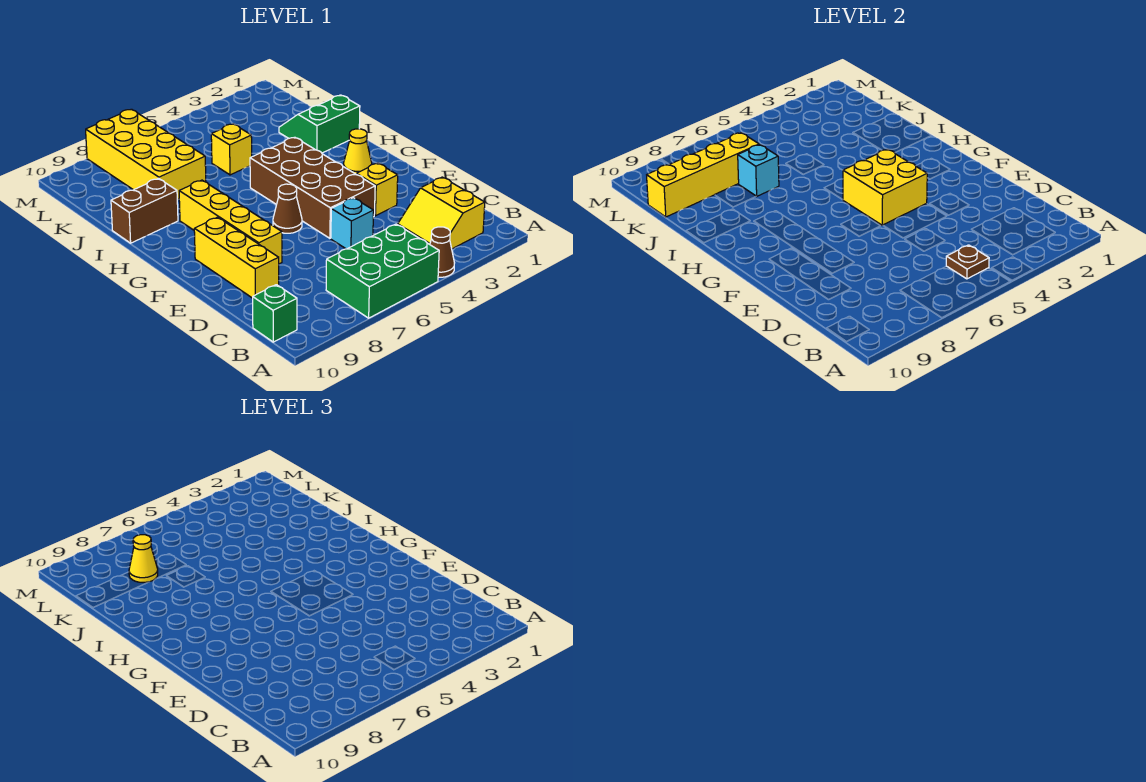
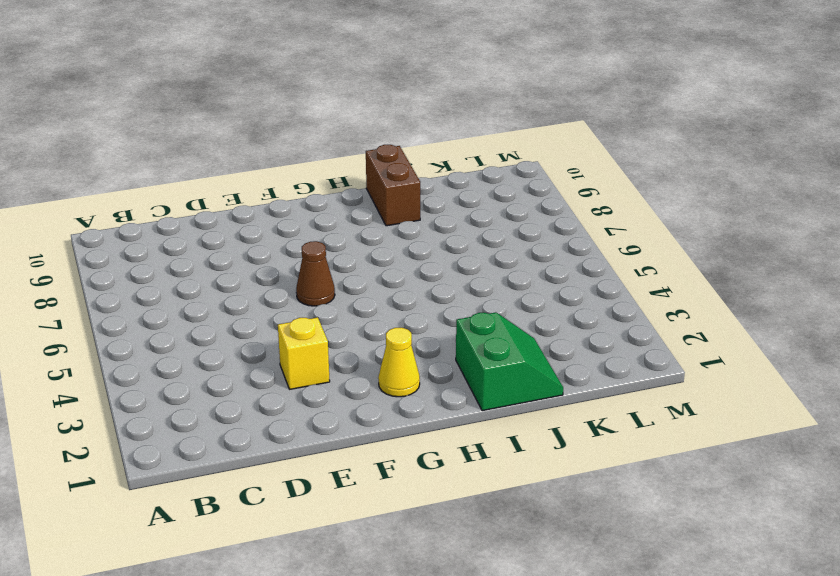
none -> brown 1x1 cone [430,227,454,277]
none -> green 2x3 brick [326,224,439,318]
none -> yellow 2x2 slope [398,177,485,249]

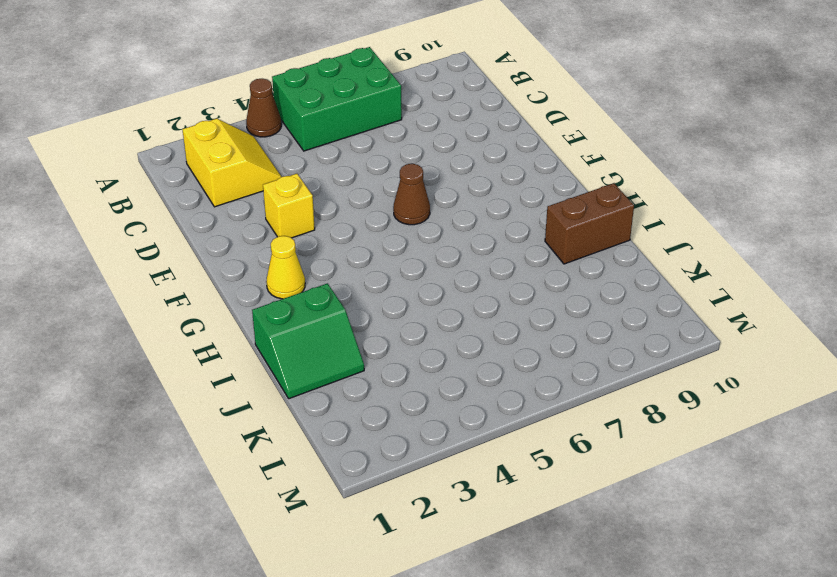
none -> green 1x1 brick [253,285,297,342]
none -> cyan 1x1 brick [331,198,374,249]
none -> yellow 1x3 brick [194,217,279,298]

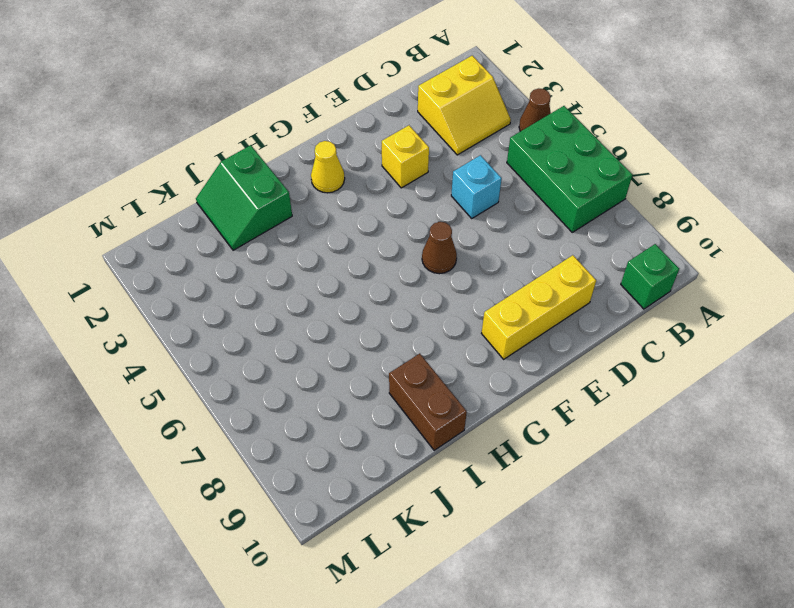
none -> brown 2x4 brick [250,137,375,238]
none -> yellow 1x4 brick [179,180,282,264]
none -> yellow 1x1 brick [211,124,252,175]

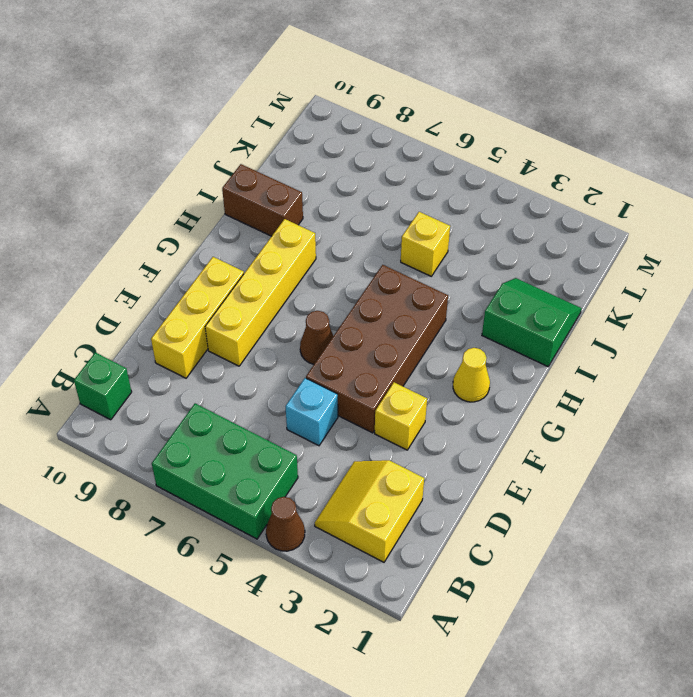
none -> yellow 2x4 brick [86,109,206,200]
none -> brown 1x1 plate [946,245,989,279]
none -> yellow 2x2 brick [843,149,927,225]

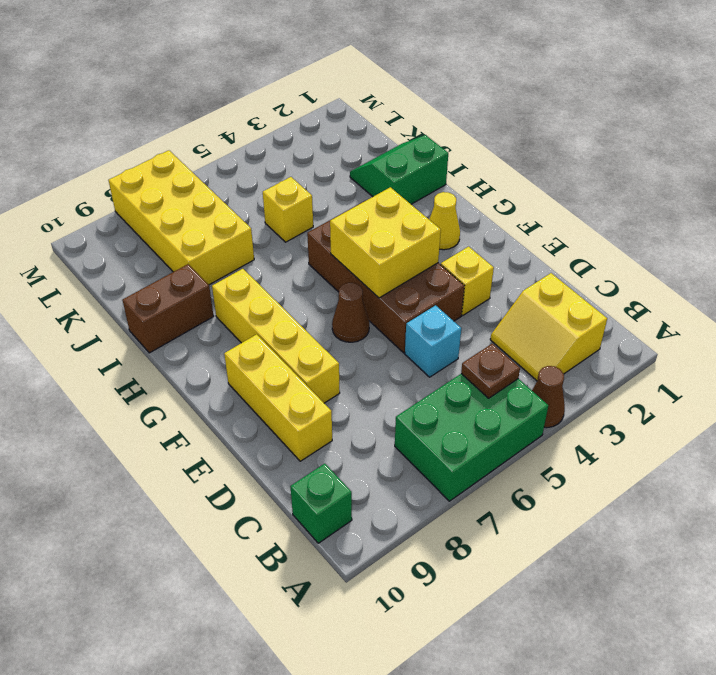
none -> cyan 1x1 brick [738,145,779,196]
none -> yellow 1x4 brick [647,133,759,217]
none -> yellow 1x1 cone [129,535,158,582]

